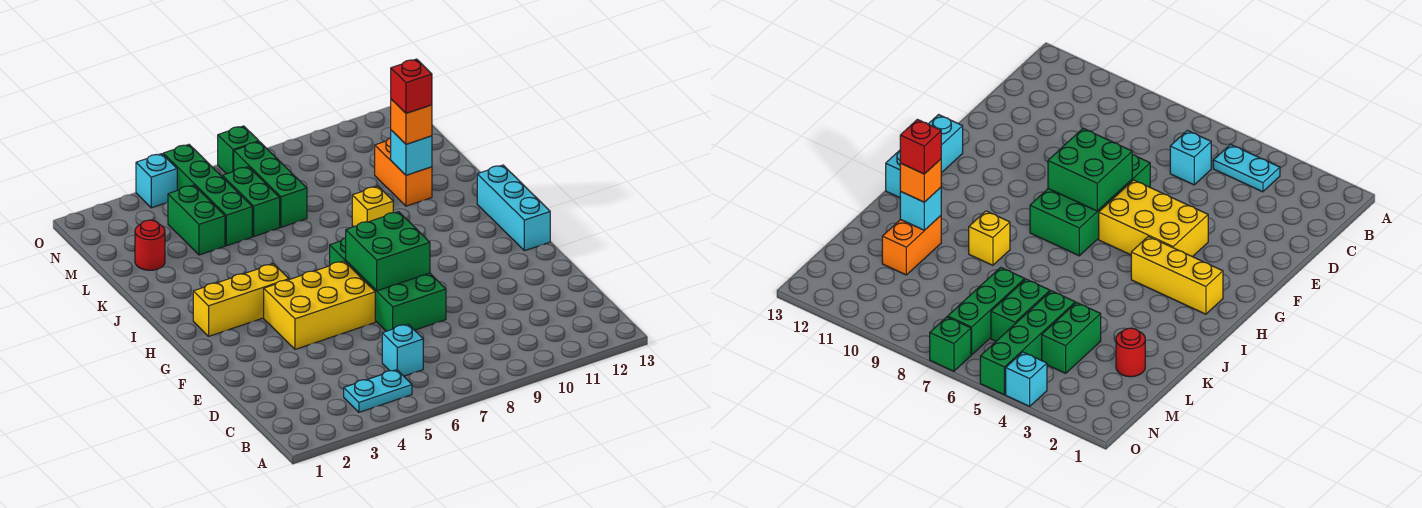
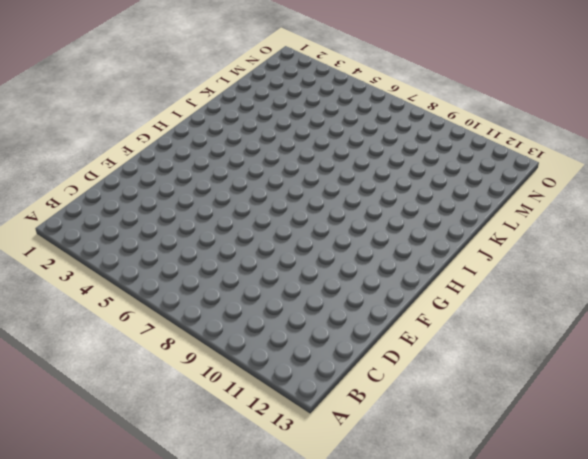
none -> cyan 1x2 plate [344,370,412,412]
none -> cyan 1x1 brick [382,324,423,376]
none -> green 2x4 brick [330,238,446,331]

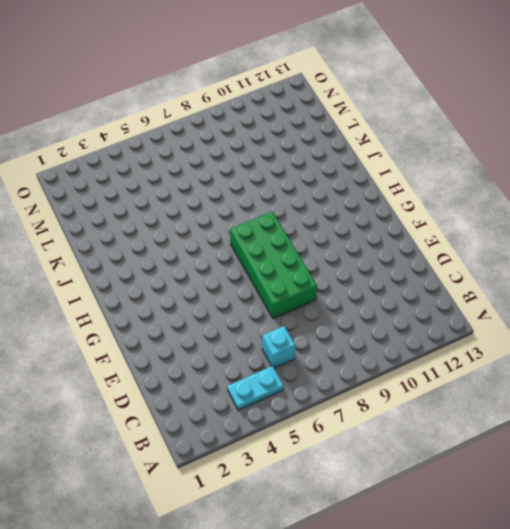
none -> yellow 2x3 brick [264,261,375,349]
none -> cyan 1x3 brick [477,165,550,251]
none -> yellow 1x3 brick [193,264,289,336]

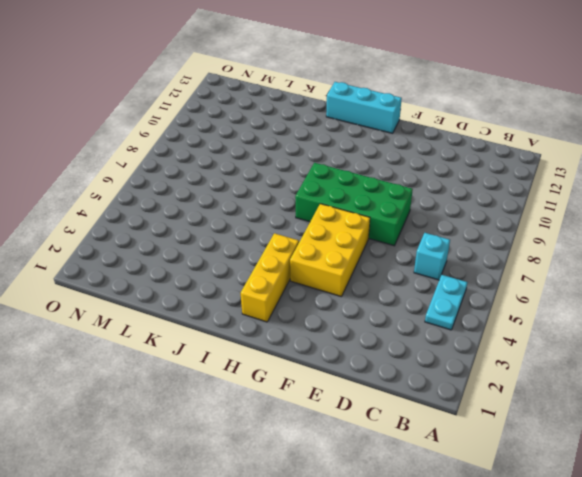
none -> yellow 1x1 brick [352,186,393,227]
none -> orange 1x2 brick [375,138,432,206]
none -> red 1x1 round brick [135,220,165,270]

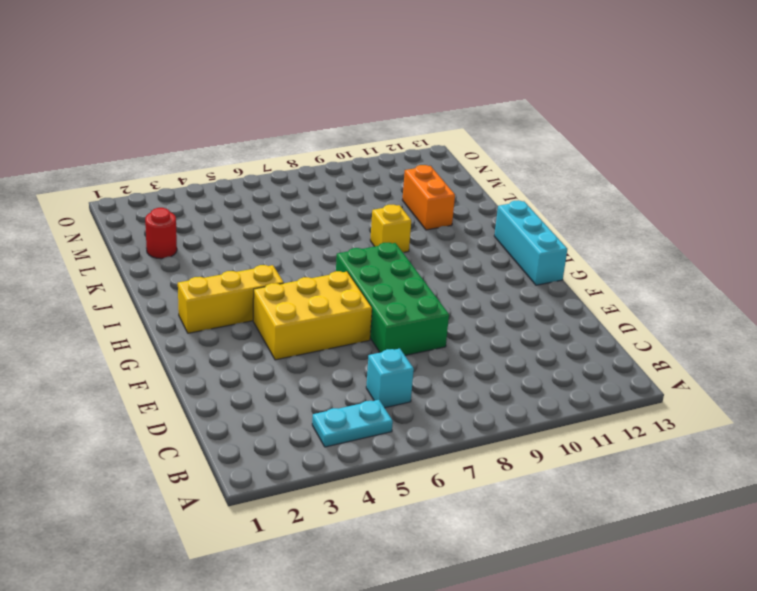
none -> green 1x2 brick [168,185,225,255]
none -> green 1x4 brick [163,145,252,246]
none -> green 1x2 brick [222,167,280,236]

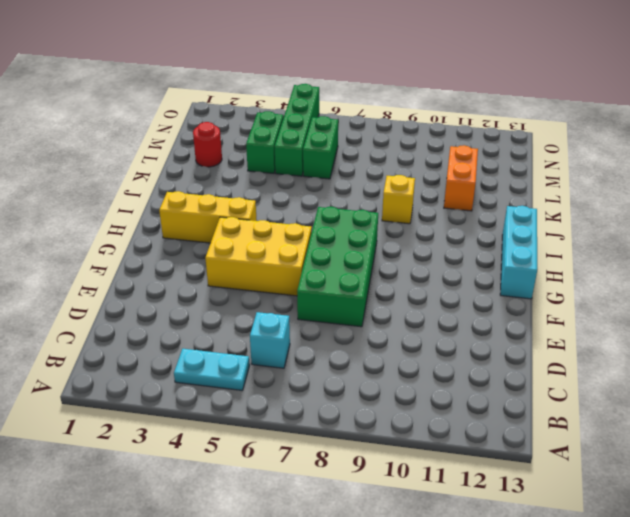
none -> green 1x3 brick [234,142,307,227]
none -> cyan 1x1 brick [136,154,177,208]
none -> green 1x1 brick [218,126,259,174]

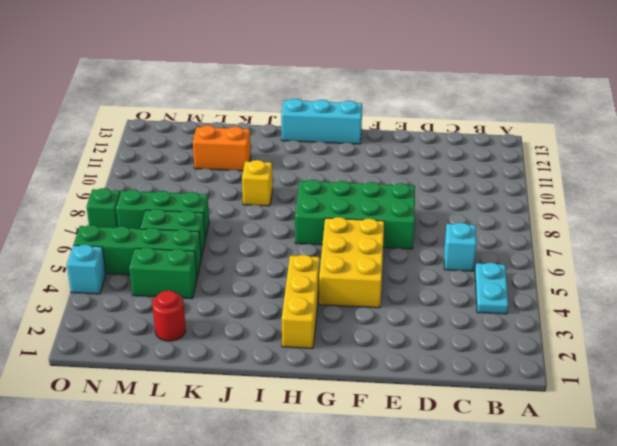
none -> green 2x2 brick [346,212,430,291]
none -> cyan 1x1 brick [391,130,432,175]
none -> orange 1x1 brick [391,99,432,144]

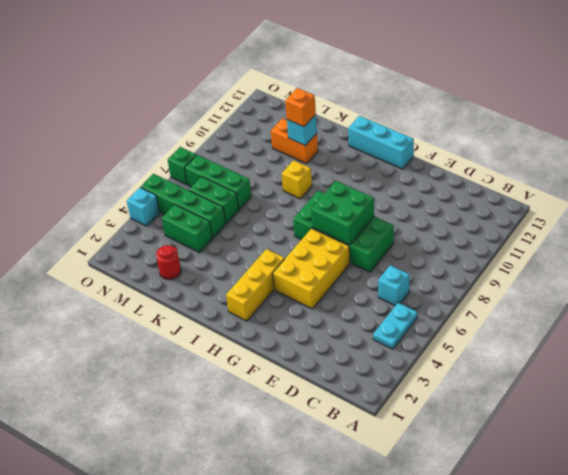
none -> red 1x1 brick [391,59,432,113]

